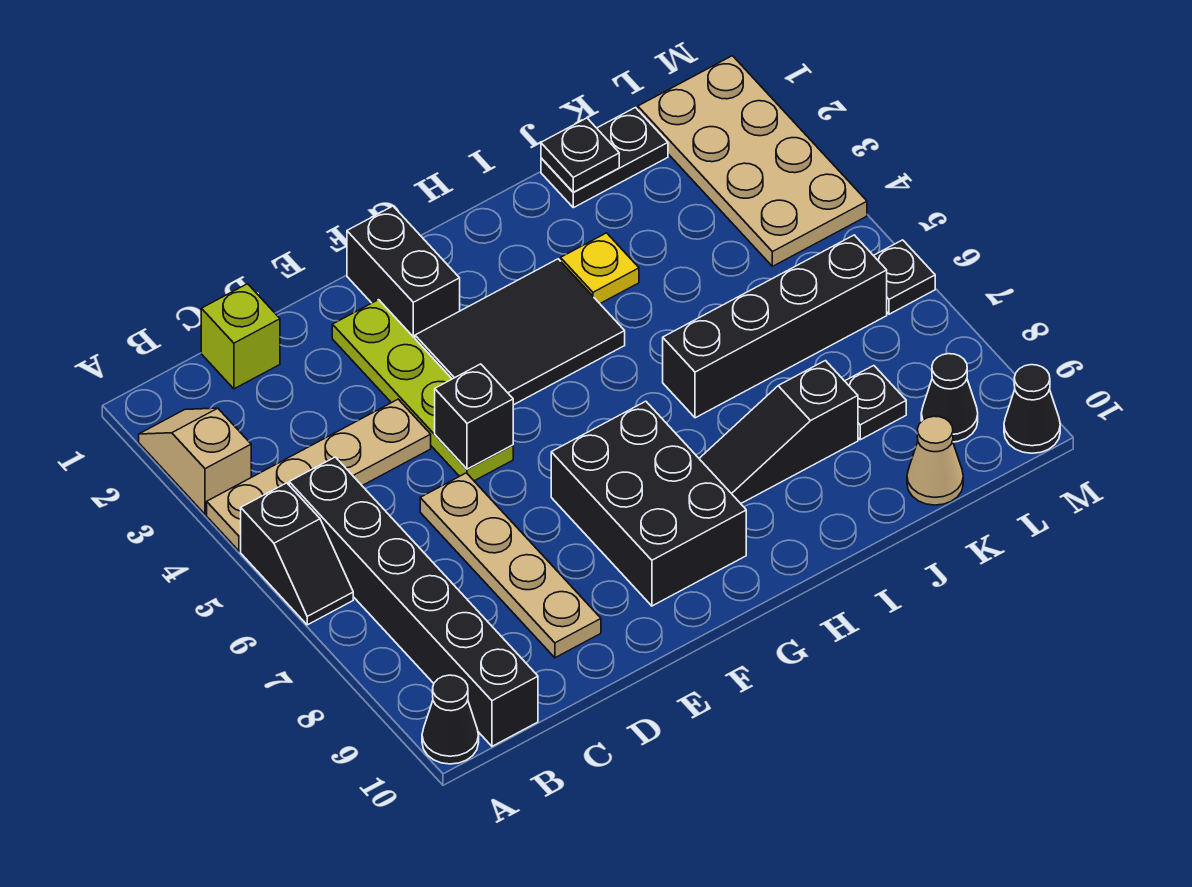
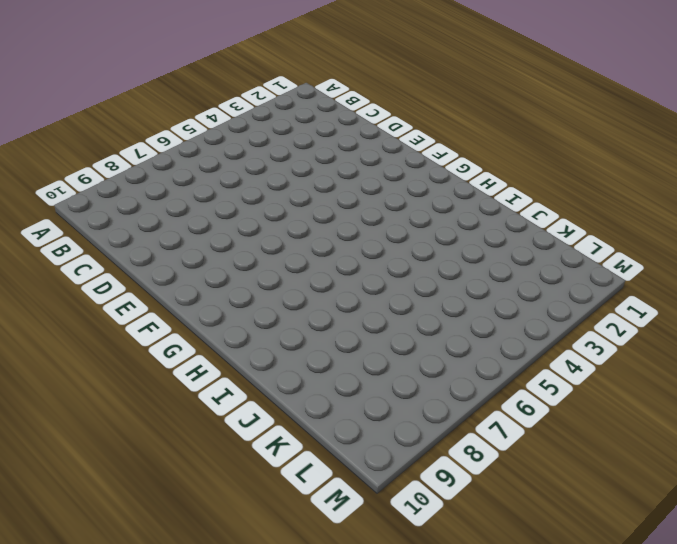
none -> tan 1x2 slope [139,408,251,514]
none -> tan 1x4 plate [207,399,431,551]
none -> black 1x2 slope [241,483,353,625]

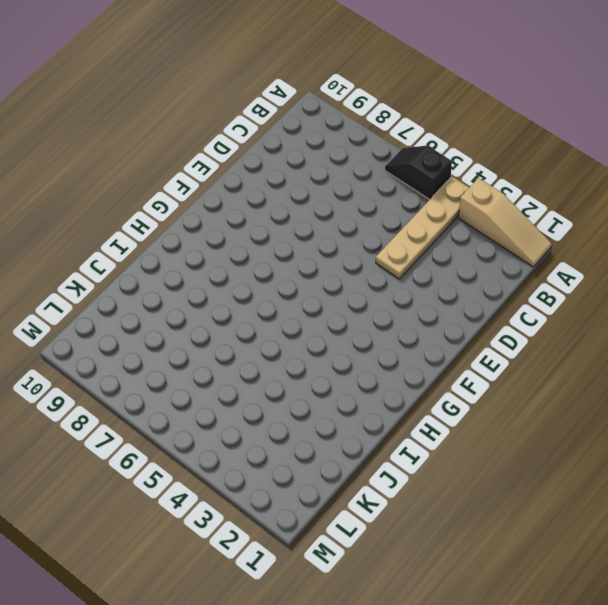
tan 1x3 slope [458,178,552,267] -> tan 1x2 slope [139,408,251,514]
none -> black 1x1 cone [422,675,479,764]
none -> black 1x6 brick [289,457,538,746]
none -> lime 1x1 brick [201,284,280,389]

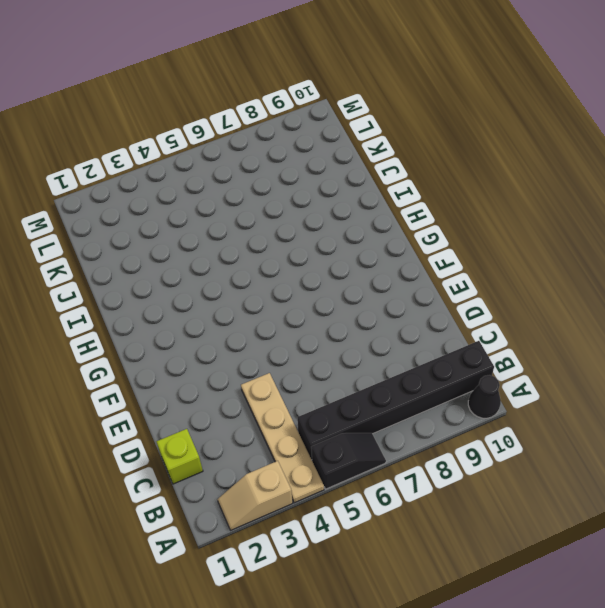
none -> tan 1x4 plate [420,473,601,658]
none -> lime 1x4 plate [332,300,513,481]
none -> black 1x2 brick [347,206,460,338]

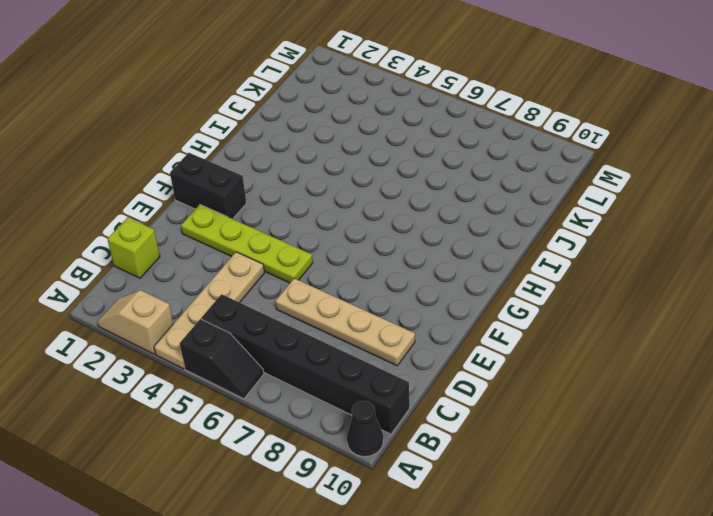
none -> black 2x3 tile [415,259,625,405]
none -> black 2x3 brick [551,401,746,606]
none -> black 1x3 slope [699,361,858,503]

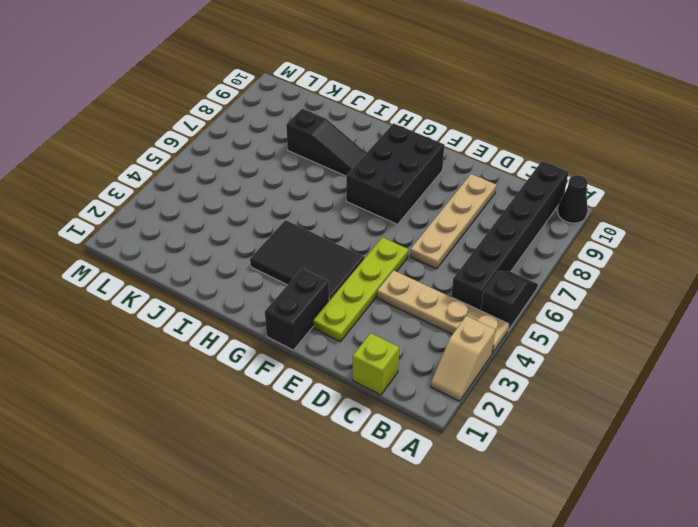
none -> yellow 1x1 plate [561,233,639,303]
none -> black 1x4 brick [663,235,887,418]
none -> black 1x2 plate [541,108,668,208]

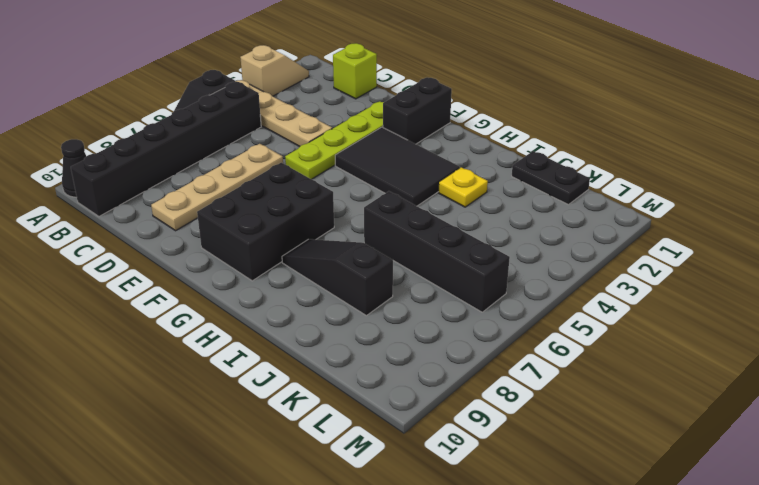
none -> black 1x1 plate [845,366,906,440]
none -> tan 1x1 cone [907,416,963,505]
none -> tan 2x4 plate [638,56,867,266]

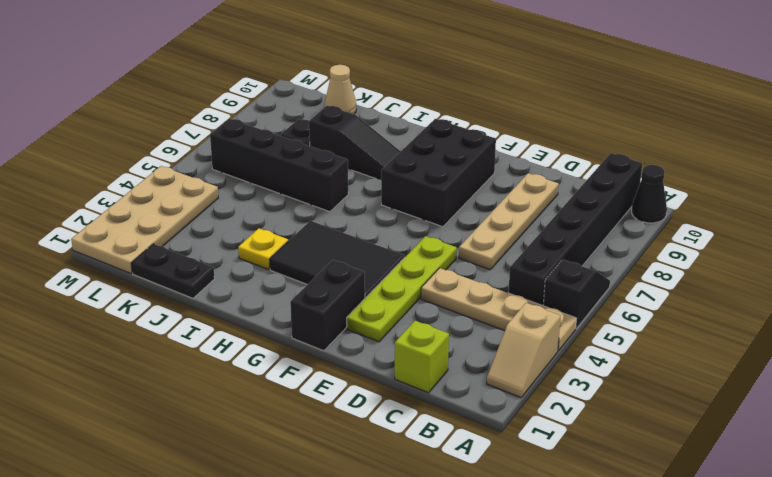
none -> black 1x1 cone [921,354,978,442]
none -> black 1x1 plate [873,240,935,314]
none -> black 1x1 cone [1004,365,1060,453]

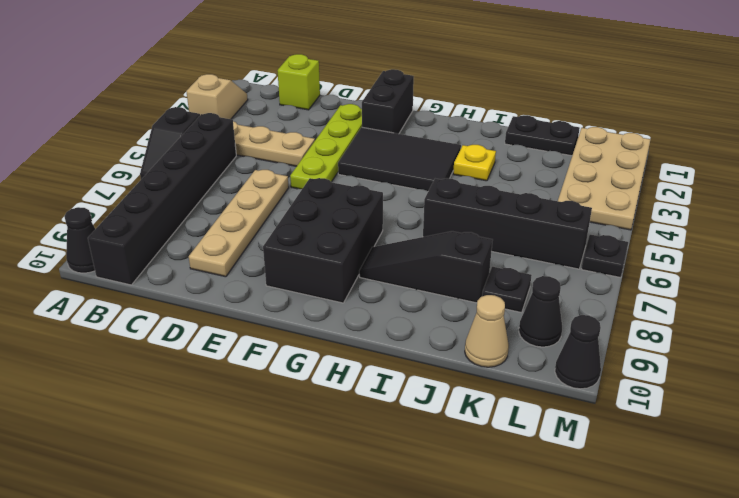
none -> black 1x1 brick [435,364,513,469]
none -> black 1x1 plate [541,118,619,192]

